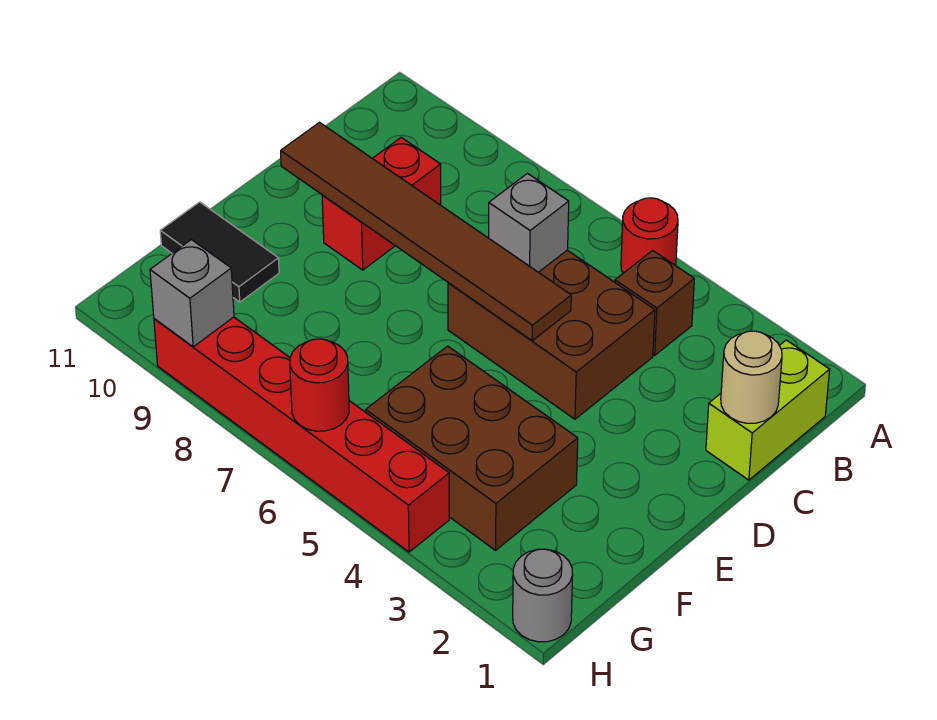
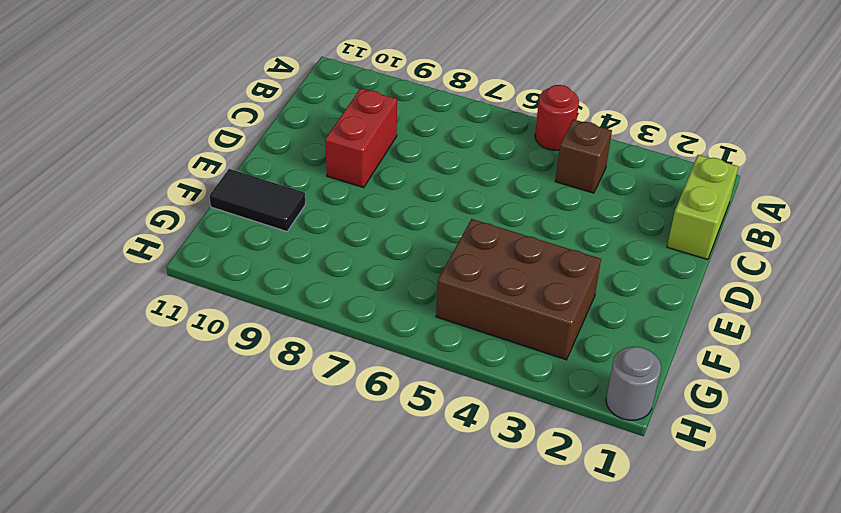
none -> brown 2x3 brick [448,250,655,419]
none -> red 1x6 brick [154,317,449,552]
none -> tan 1x1 round brick [721,331,782,423]

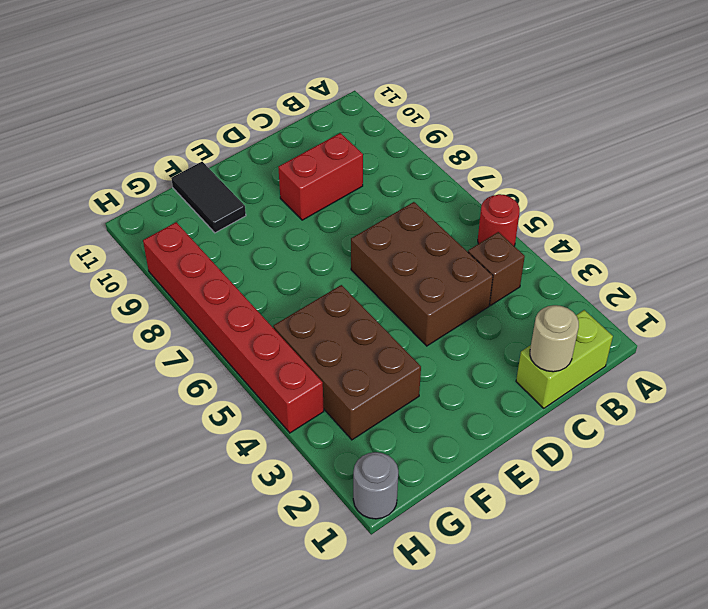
none -> grey 1x1 brick [489,174,569,272]
none -> brown 1x6 tile [281,123,571,341]
none -> red 1x1 round brick [290,339,349,431]

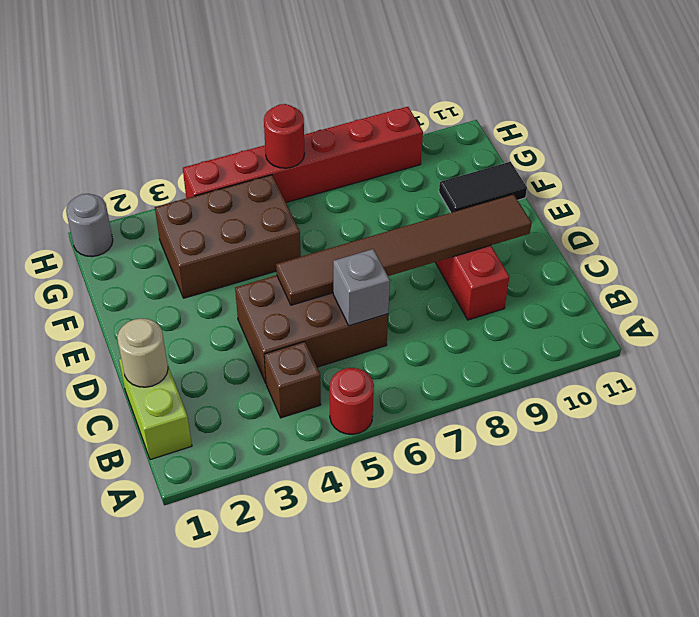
none -> grey 1x1 brick [150,240,234,347]

